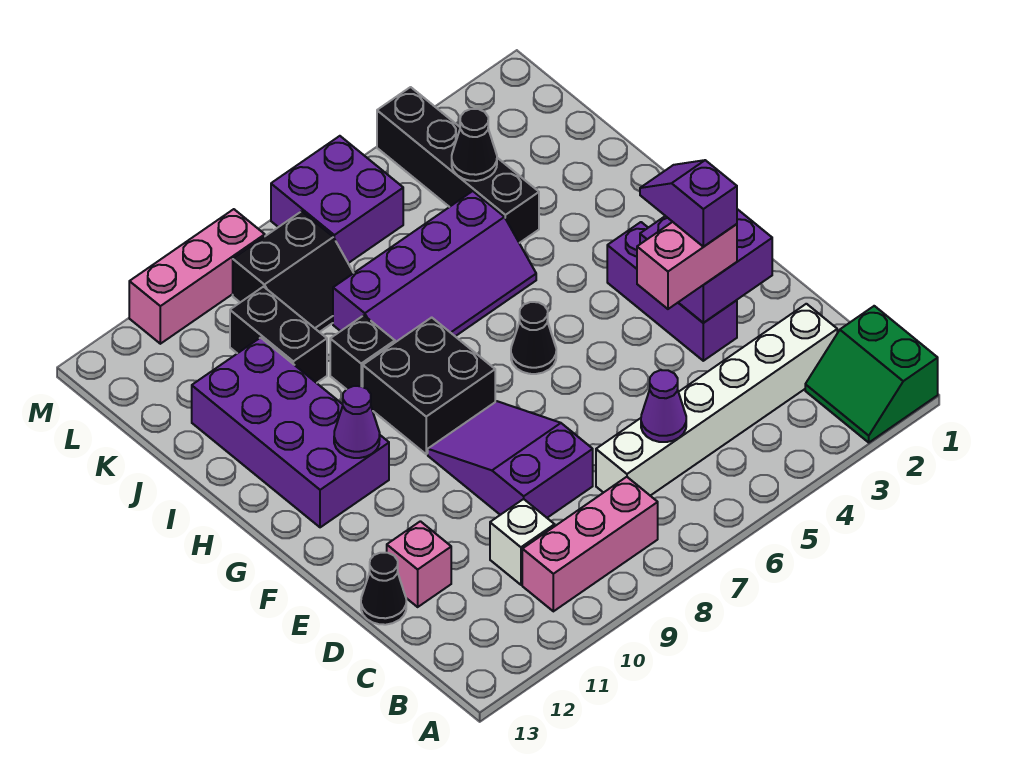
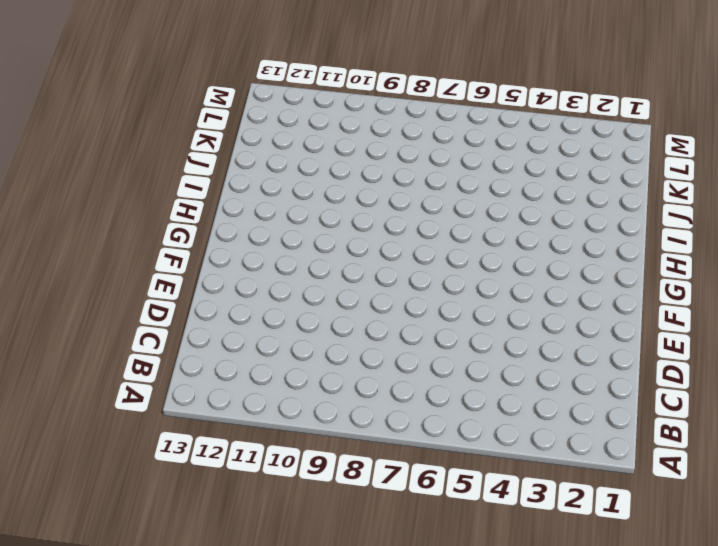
none -> green 2x2 slope [805,306,938,442]
none -> pink 1x3 brick [522,477,658,611]
none -> white 1x6 brick [596,304,837,496]

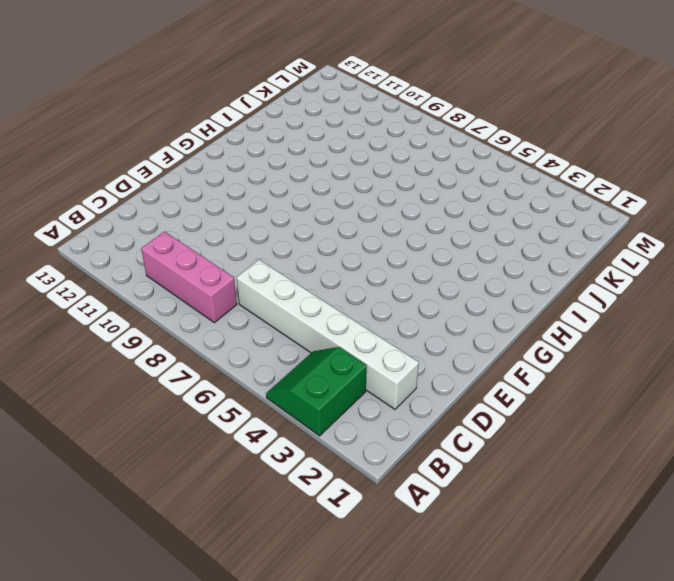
green 2x2 slope [266,347,367,436] -> green 2x2 slope moved to [805,306,938,442]
none -> white 1x1 brick [490,499,555,585]
none -> purple 2x3 slope [428,401,593,518]
none -> pink 1x1 brick [387,521,451,607]

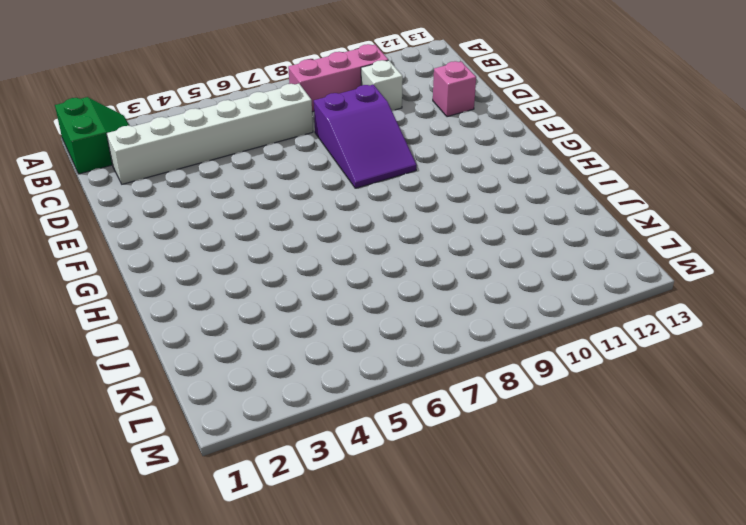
none -> black 1x1 cone [361,553,406,625]
none -> purple 1x3 brick [607,222,737,361]
none -> black 1x1 cone [511,302,556,374]

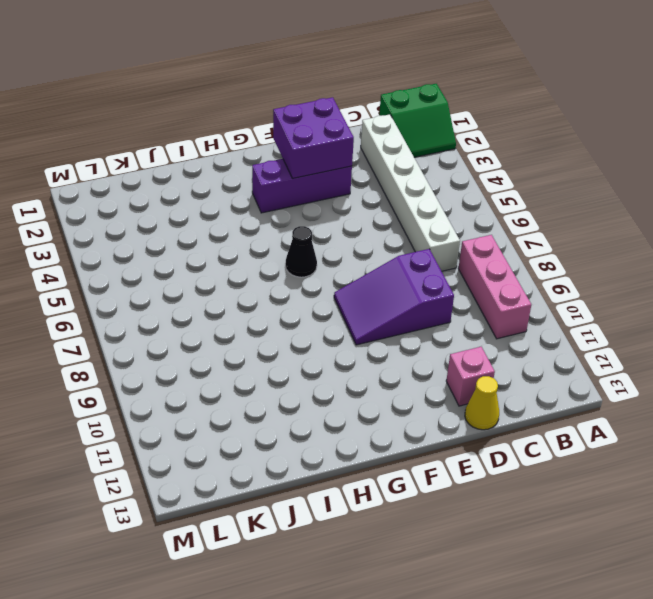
yellow 1x1 cone [465,376,499,430] -> black 1x1 cone [361,553,406,625]
none -> white 1x1 brick [490,499,555,585]
none -> black 2x2 brick [363,317,495,454]
none -> purple 2x4 brick [192,338,389,527]

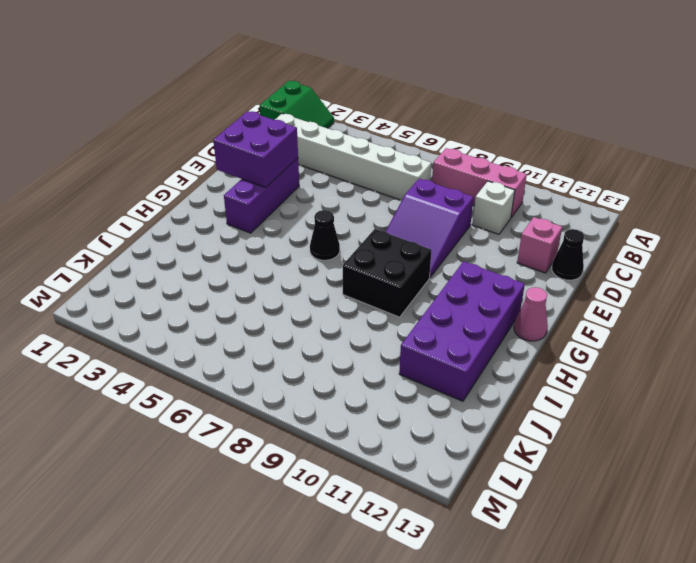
pink 1x1 cone [514,287,548,341] -> none
none -> purple 2x4 slope [333,191,536,342]
none -> black 1x1 brick [330,315,395,389]
none -> black 1x4 brick [377,87,539,243]

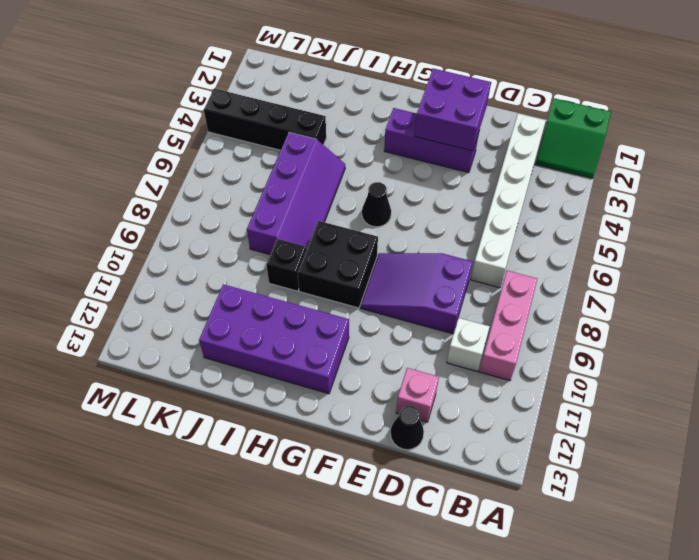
none -> black 1x2 brick [230,287,327,383]
none -> black 2x2 slope [233,211,353,332]
none -> purple 2x2 brick [271,136,403,263]

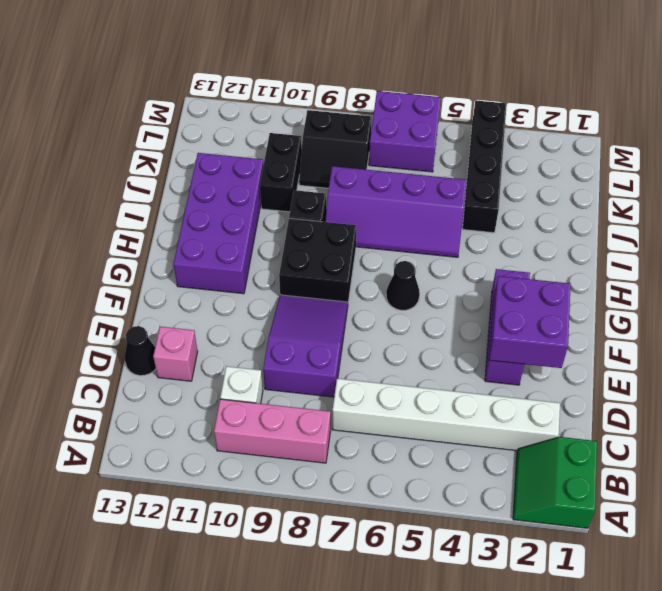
none -> pink 1x3 brick [129,209,265,344]
none -> purple 1x1 cone [641,370,686,442]
none -> purple 1x1 cone [334,386,380,458]

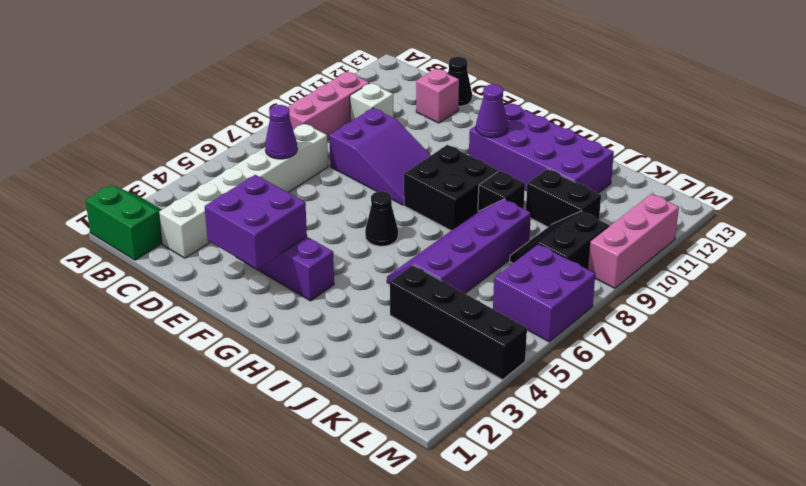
none -> black 1x1 cone [452,109,497,181]
none -> pink 1x2 brick [637,222,737,309]
none -> purple 1x2 slope [640,160,737,247]

